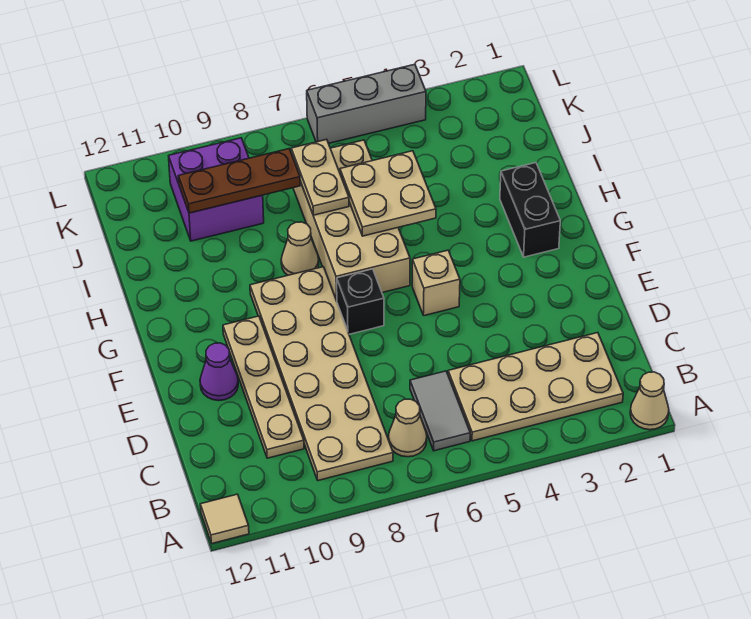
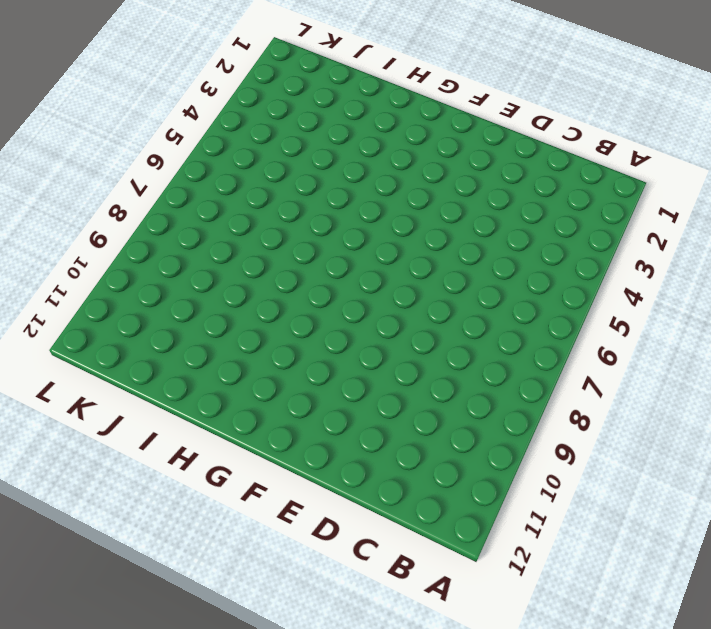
none -> tan 1x1 cone [630,372,669,430]
none -> tan 1x1 tile [200,494,249,543]
none -> tan 2x4 plate [448,333,623,441]

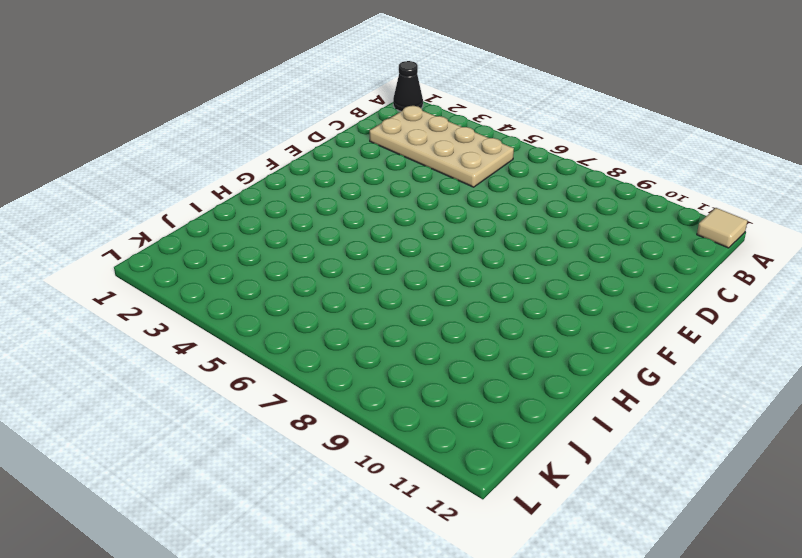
black 1x1 cone [393,61,423,111] -> tan 1x1 cone [630,372,669,430]
none -> grey 1x2 tile [410,371,470,451]
none -> tan 1x1 cone [388,399,427,457]
none -> tan 2x6 plate [250,267,393,480]

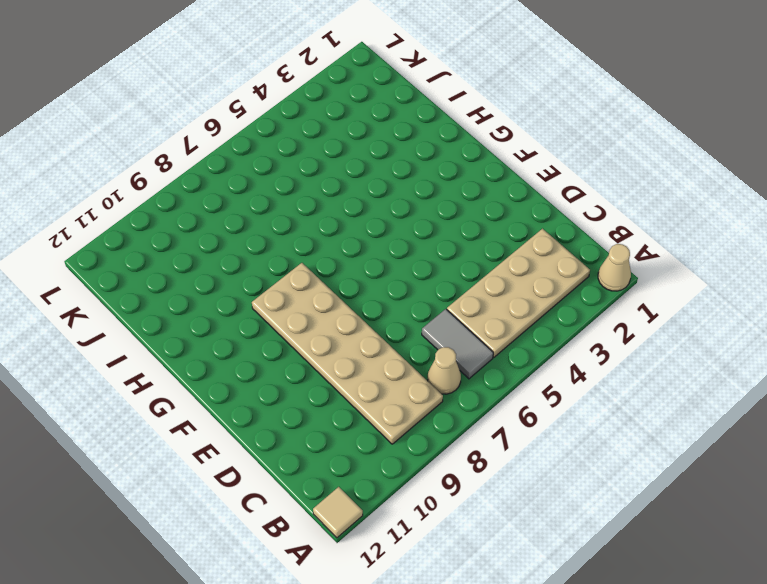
none -> tan 1x4 plate [223,316,304,458]
none -> purple 1x1 cone [200,343,238,401]
none -> tan 1x1 brick [412,250,460,316]

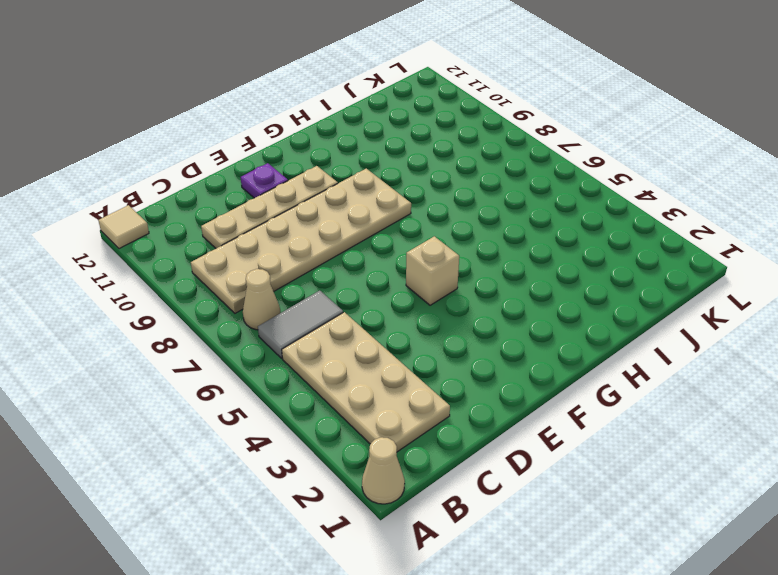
purple 1x1 plate [241,163,288,198] -> purple 1x1 cone [200,343,238,401]
none -> black 1x1 brick [337,269,384,334]
none -> black 1x2 brick [500,163,560,257]
none -> tan 2x4 brick [293,140,410,301]

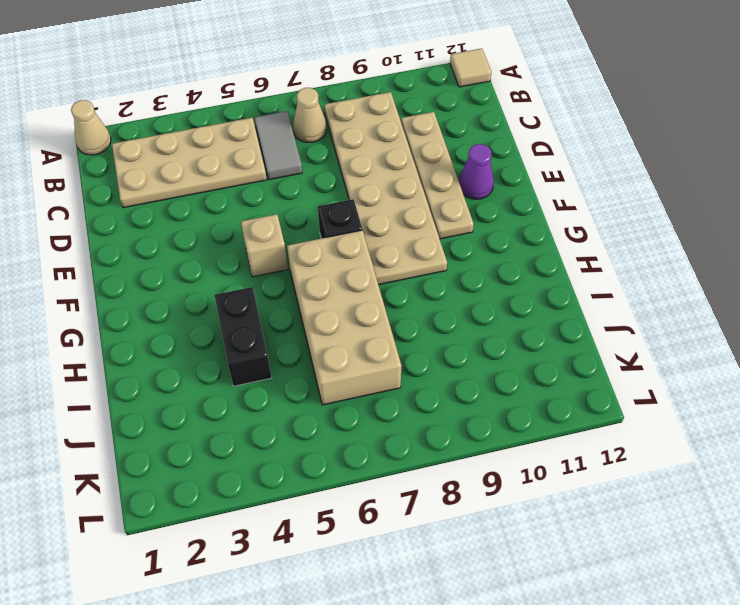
black 1x2 brick [215,287,272,386] -> black 1x2 brick moved to [500,163,560,257]
none -> tan 1x1 cone [281,222,319,275]
none -> purple 2x2 brick [169,138,264,241]
none -> grey 1x3 brick [307,64,426,143]

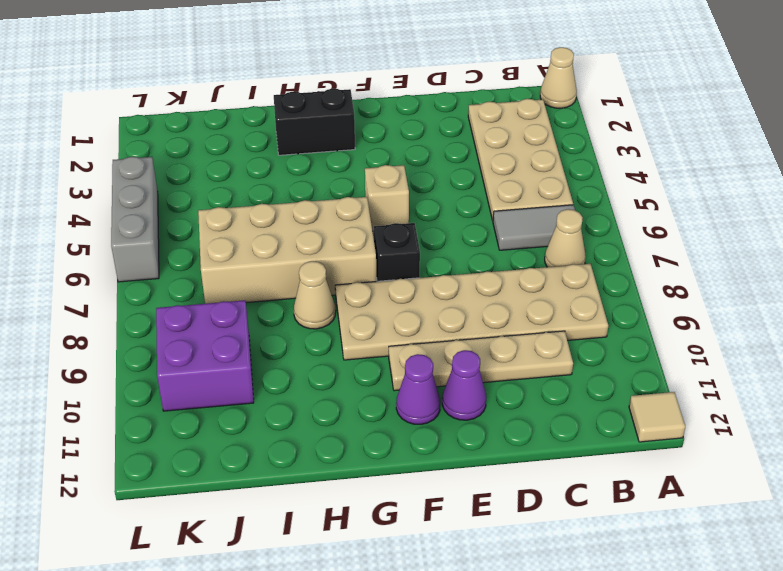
purple 1x1 cone [396,354,440,424] -> none
none -> tan 2x2 plate [340,151,436,236]
none -> tan 1x2 plate [291,139,349,215]
none -> brown 1x3 plate [178,149,300,213]

